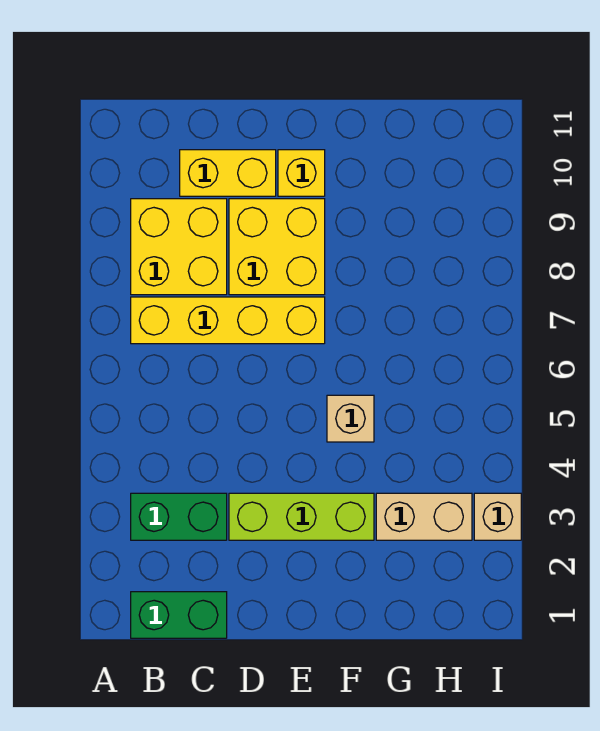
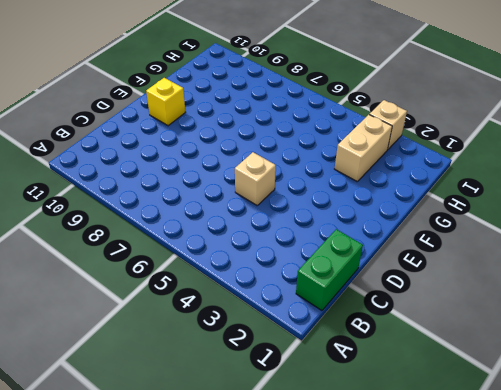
tan 1x1 brick [235,152,276,205] -> tan 1x1 brick moved to [327,395,374,442]
none -> green 1x2 brick [131,493,227,540]
none -> yellow 1x4 brick [131,297,325,344]

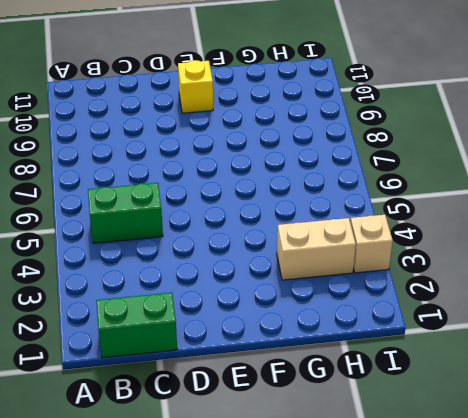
green 1x2 brick [88,183,163,243] -> green 1x2 brick moved to [131,493,227,540]
none -> yellow 1x4 brick [131,297,325,344]
none -> yellow 2x2 brick [131,199,227,295]

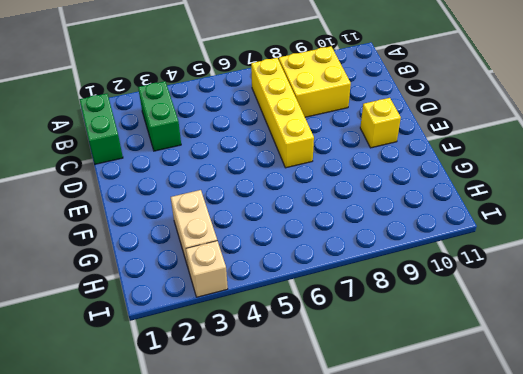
none -> yellow 1x2 brick [180,150,276,196]
none -> lime 1x3 brick [229,493,374,540]

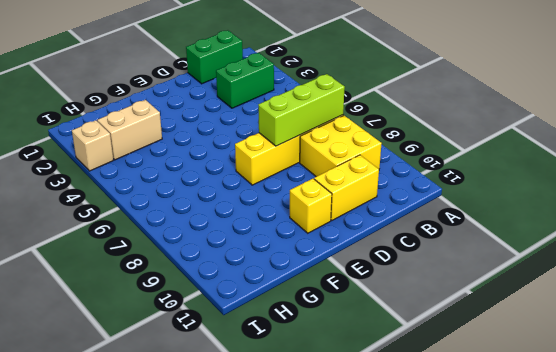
lime 1x3 brick [258,74,345,146] -> lime 1x3 brick moved to [229,493,374,540]
none -> yellow 2x2 brick [229,199,325,295]
none -> tan 1x1 brick [327,395,374,442]

